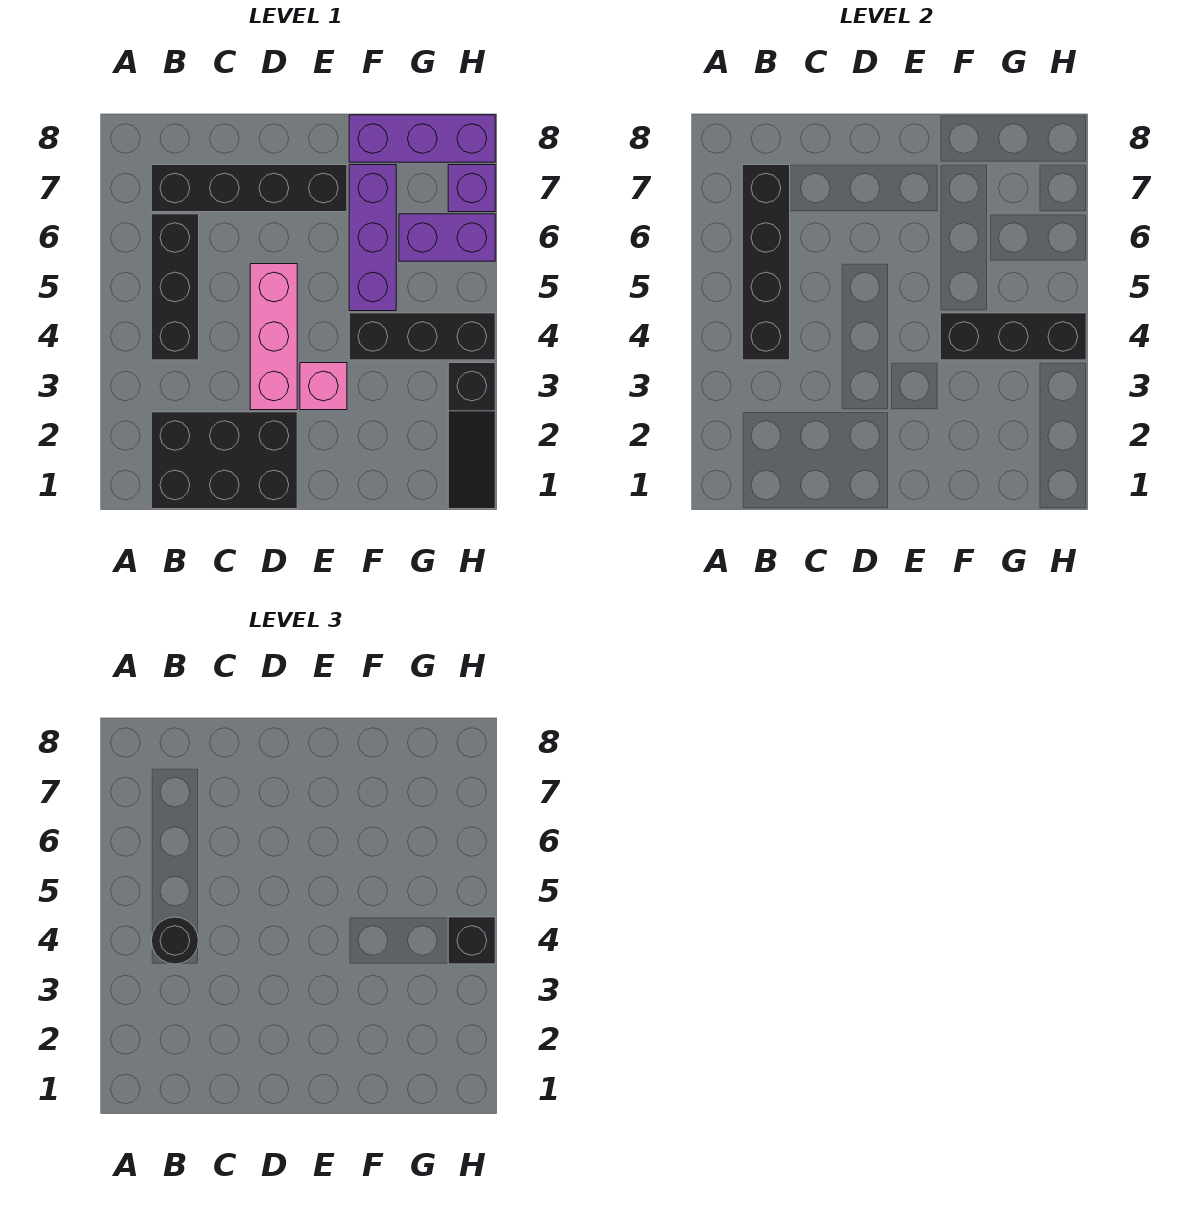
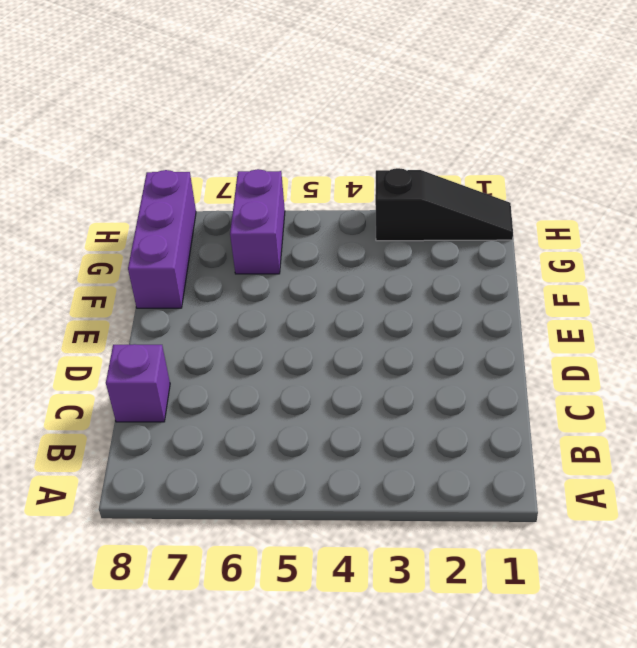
purple 1x1 brick [106,344,170,422] -> purple 1x1 brick moved to [448,165,495,212]
none -> black 2x3 brick [151,412,297,509]
none -> black 1x3 brick [151,214,199,360]
none -> black 1x4 brick [151,165,347,212]

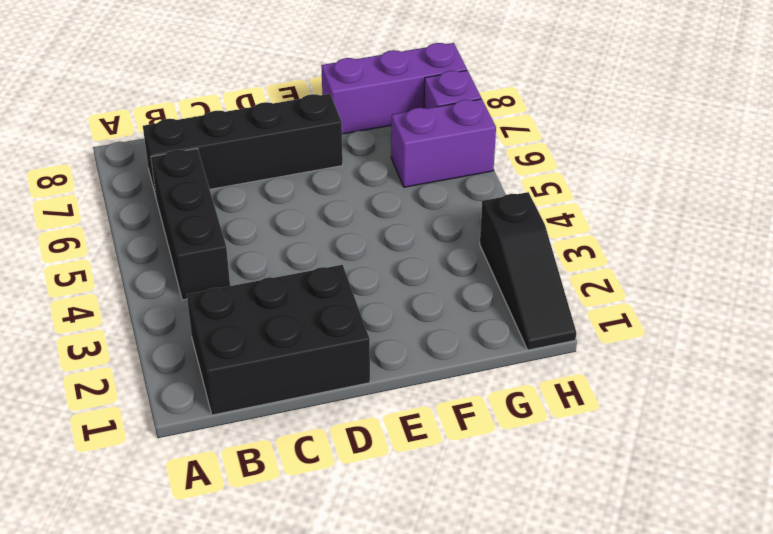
none -> pink 1x3 brick [250,264,297,410]
none -> pink 1x1 brick [300,363,347,410]
none -> black 1x3 brick [349,313,495,360]

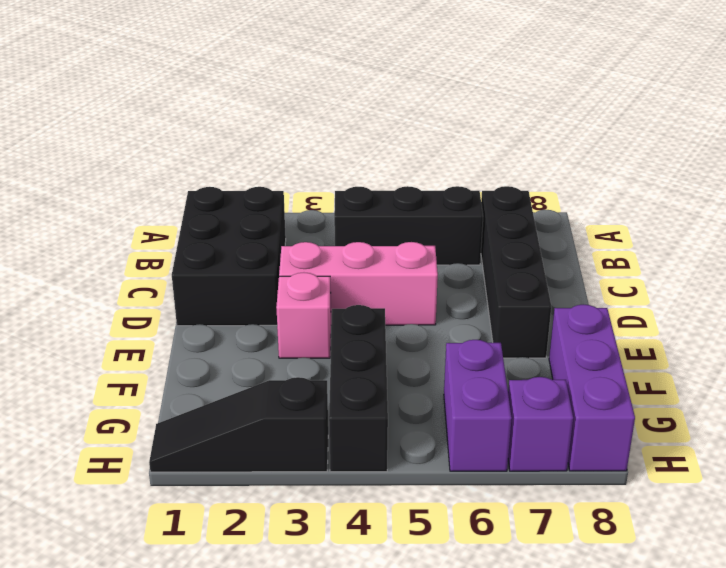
none -> purple 1x3 brick [349,165,396,311]
none -> black 1x4 brick [742,165,790,360]
none -> black 1x3 brick [940,313,1086,360]

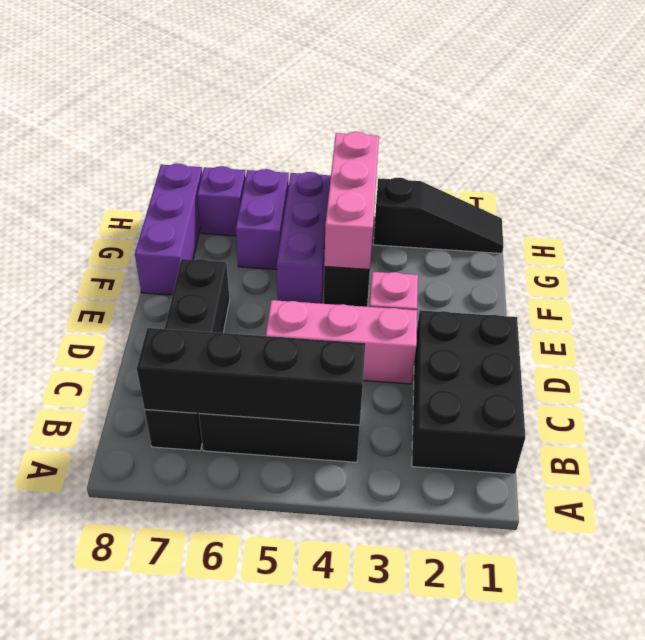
pink 1x3 brick [324,132,379,270] -> black 1x3 brick [940,313,1086,360]
purple 1x3 brick [277,172,331,304] -> purple 1x3 brick turned to [349,165,396,311]
none -> black 1x1 round brick [151,917,198,964]
none -> black 1x1 brick [448,917,495,964]

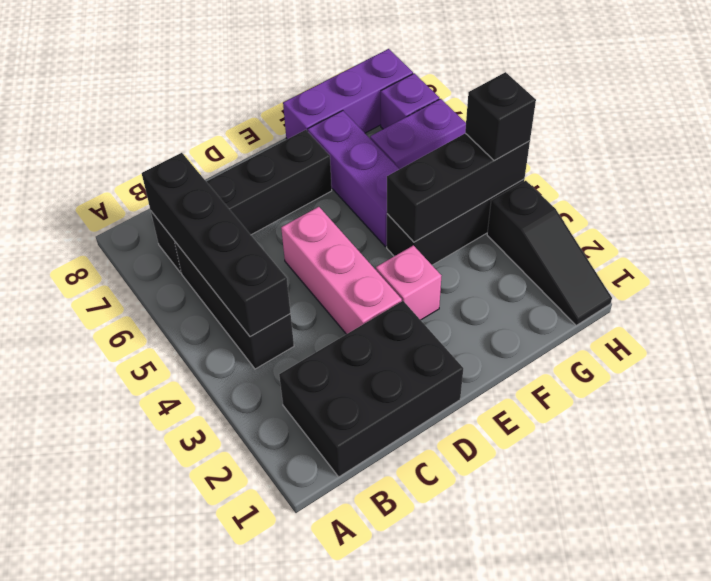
none -> black 1x1 round brick [151,917,198,964]

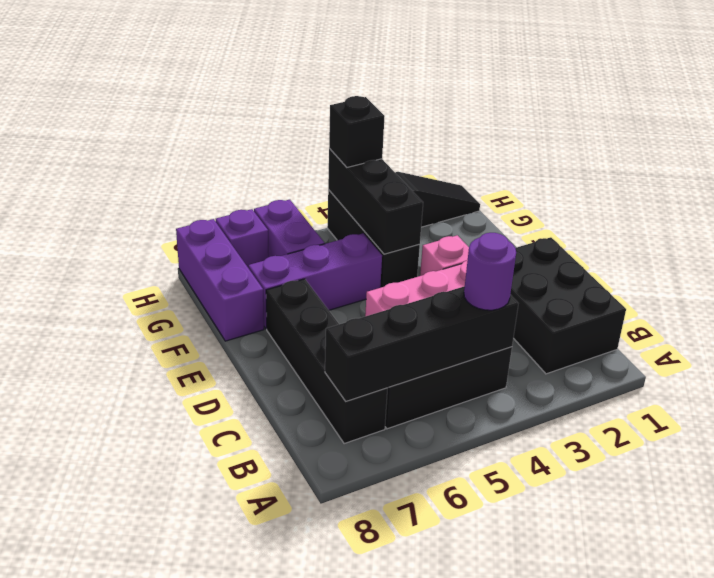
purple 1x1 round brick [464,233,516,310] -> black 1x1 round brick [151,917,198,964]

